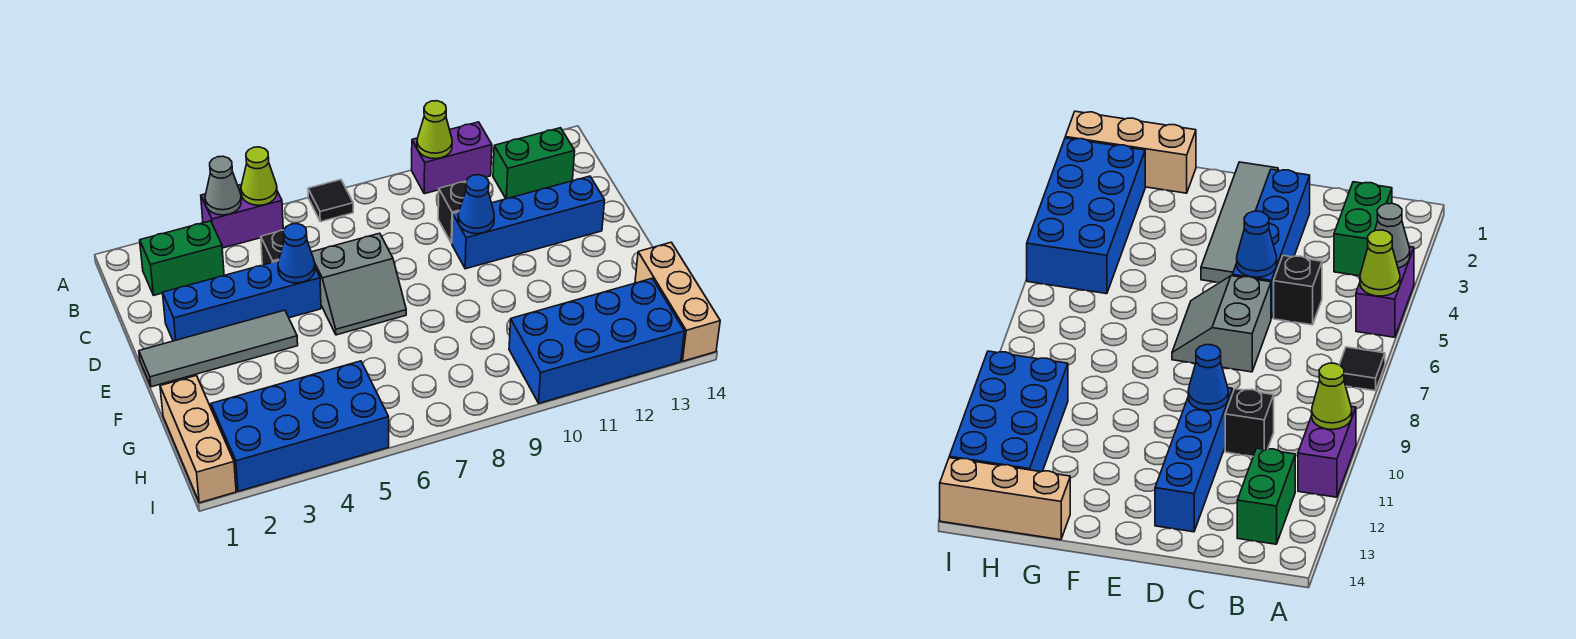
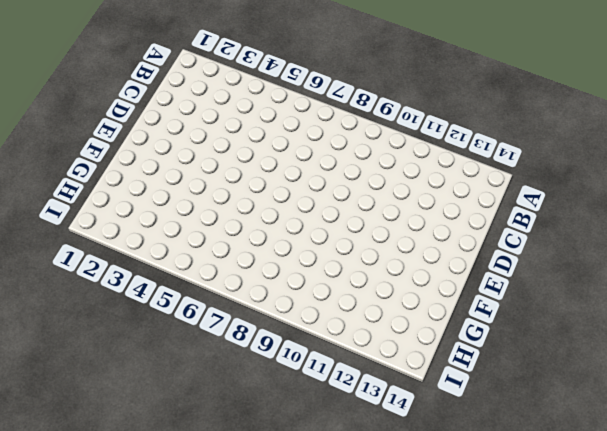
none -> purple 1x2 brick [201,184,283,248]
none -> black 1x1 tile [308,180,353,222]
none -> purple 1x2 brick [412,122,492,194]

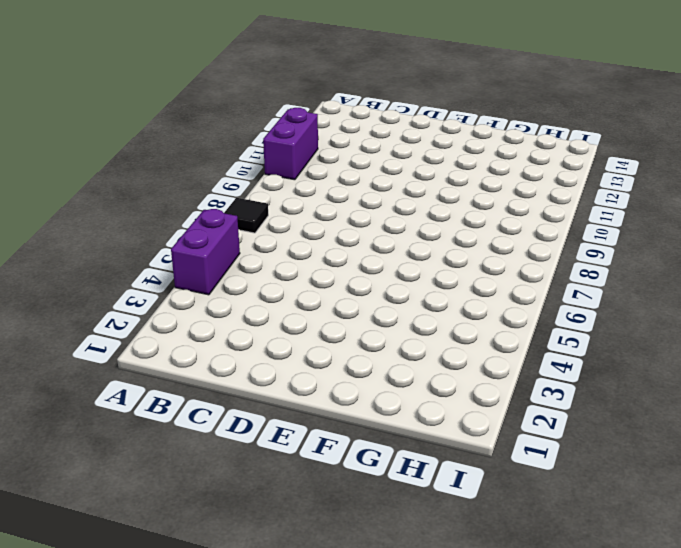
none -> green 1x2 brick [140,221,224,295]
none -> green 1x2 brick [493,128,575,198]
none -> black 1x1 brick [261,230,284,265]

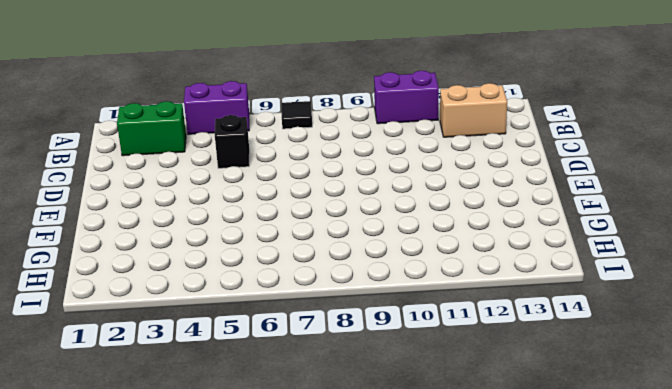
tan 1x2 brick [440,83,507,137] -> green 1x2 brick [493,128,575,198]
none -> black 1x1 brick [438,181,466,243]
none -> blue 1x4 brick [163,261,321,341]
none -> grey 2x2 slope [311,233,406,335]

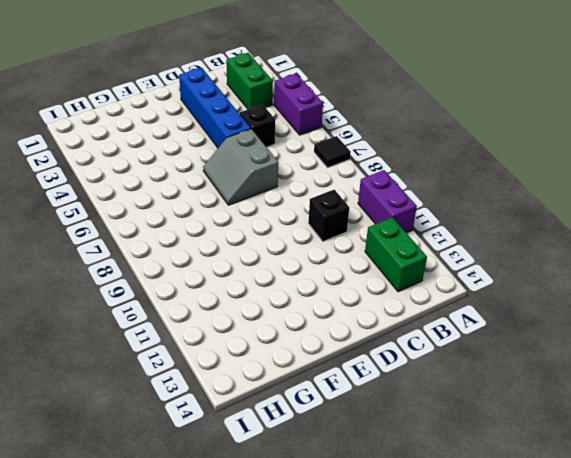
none -> blue 1x4 brick [452,176,605,269]
none -> grey 1x4 tile [139,310,298,387]
none -> tan 1x3 brick [160,376,236,503]

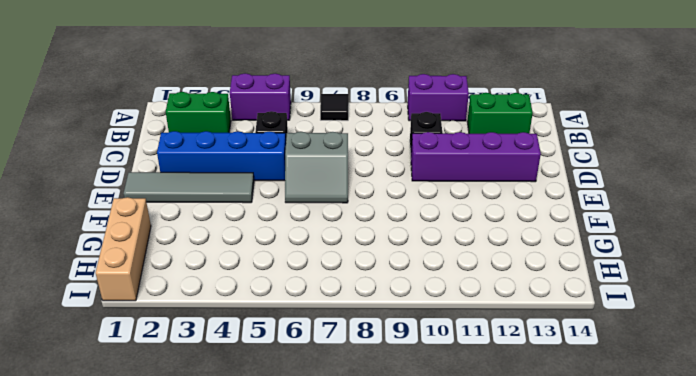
purple 1x4 brick [411,132,541,182] -> blue 1x4 brick [452,176,605,269]
none -> tan 1x3 brick [635,242,720,361]
none -> blue 2x4 brick [211,361,389,491]
none -> blue 2x4 brick [509,279,685,403]

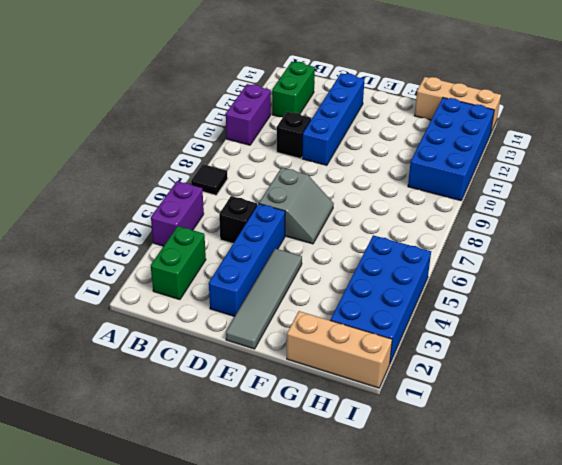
none -> grey 1x1 cone [205,156,241,215]
none -> lime 1x1 cone [241,147,277,205]
none -> lime 1x1 cone [417,101,452,159]

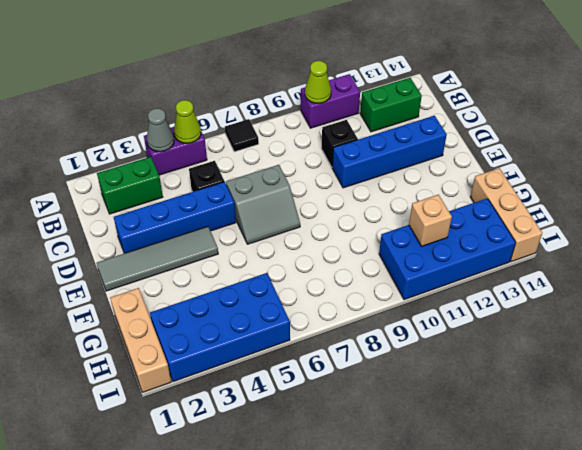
tan 1x1 brick [409,195,452,246] -> none
none -> blue 1x1 cone [278,224,315,283]
none -> blue 1x1 cone [458,175,494,234]

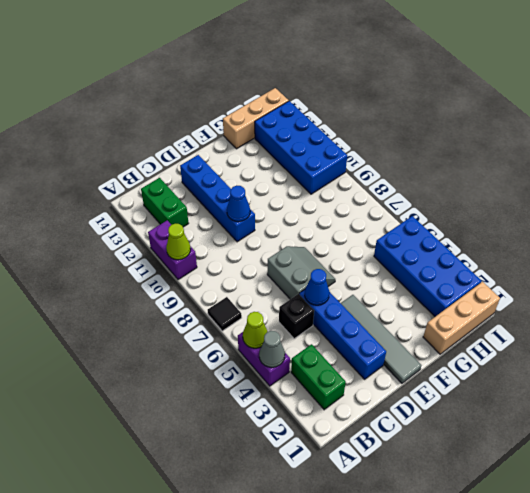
none -> black 1x1 brick [438,181,466,243]

